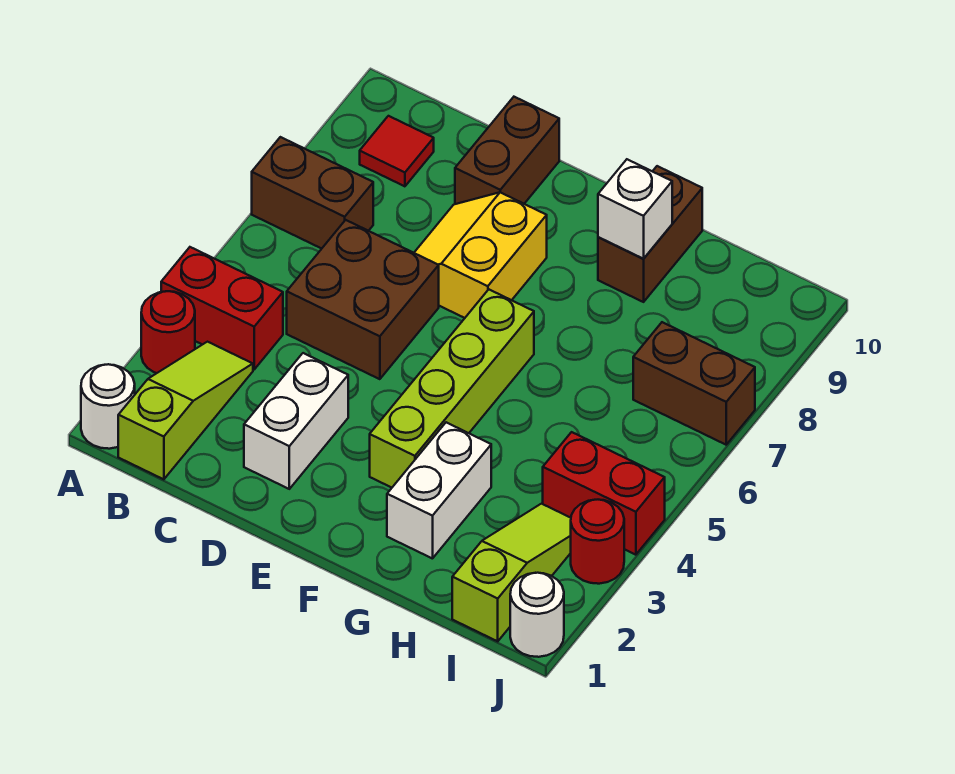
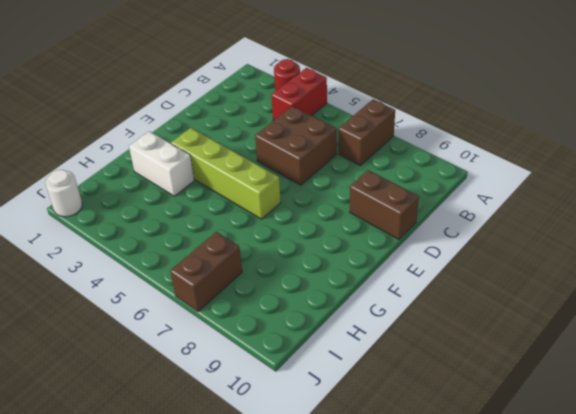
none -> white 1x1 round brick [81,364,135,449]
none -> lime 1x3 slope [118,342,253,479]
none -> red 1x1 tile [360,116,434,186]

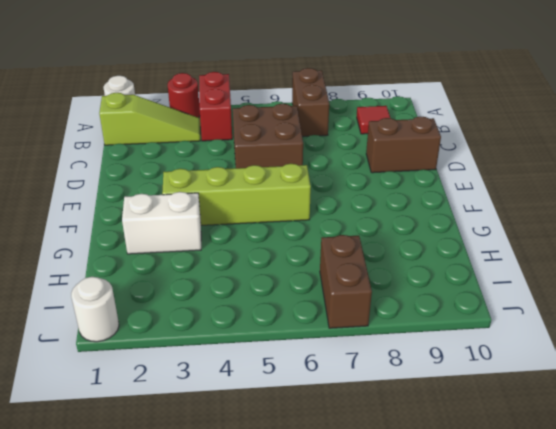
none -> white 1x2 brick [244,353,348,489]
none -> yellow 2x2 slope [414,192,547,318]
none -> brown 1x2 brick [598,166,702,302]

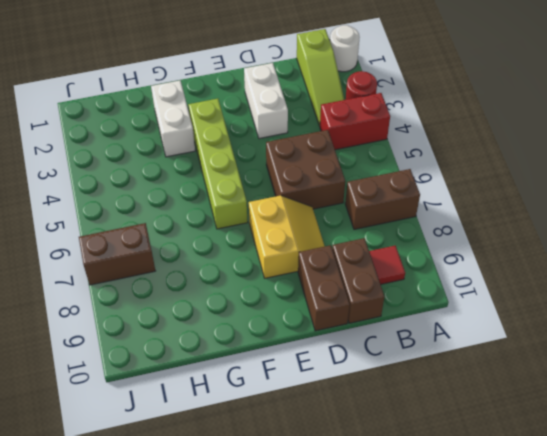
brown 1x2 brick [332,238,384,323] -> brown 1x2 brick moved to [598,166,702,302]
none -> lime 1x3 slope [452,504,571,641]
none -> red 1x2 brick [543,432,665,555]
none -> white 1x1 round brick [510,573,564,657]

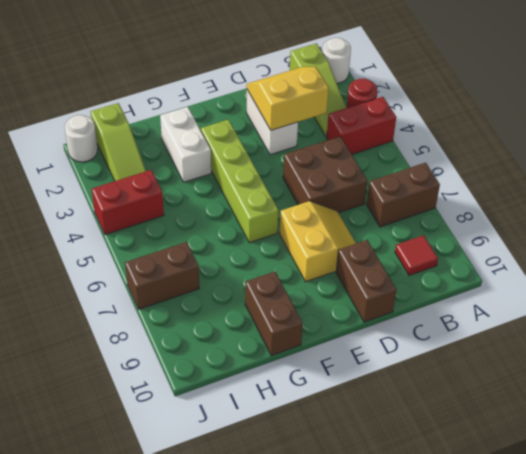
yellow 2x2 slope [247,67,329,130] -> none
none -> red 1x1 round brick [571,500,624,584]
none -> white 1x1 brick [598,159,672,259]

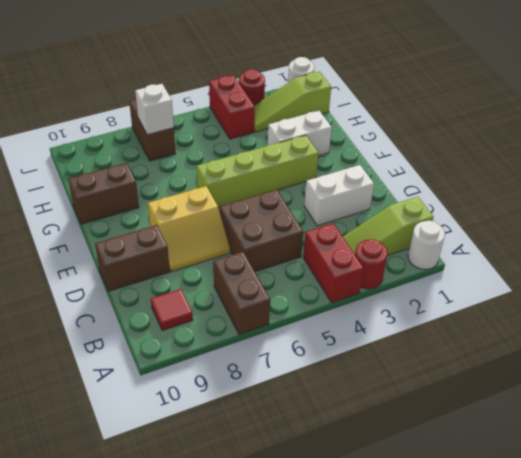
white 1x1 brick [135,84,174,135] -> white 1x1 brick moved to [598,159,672,259]

